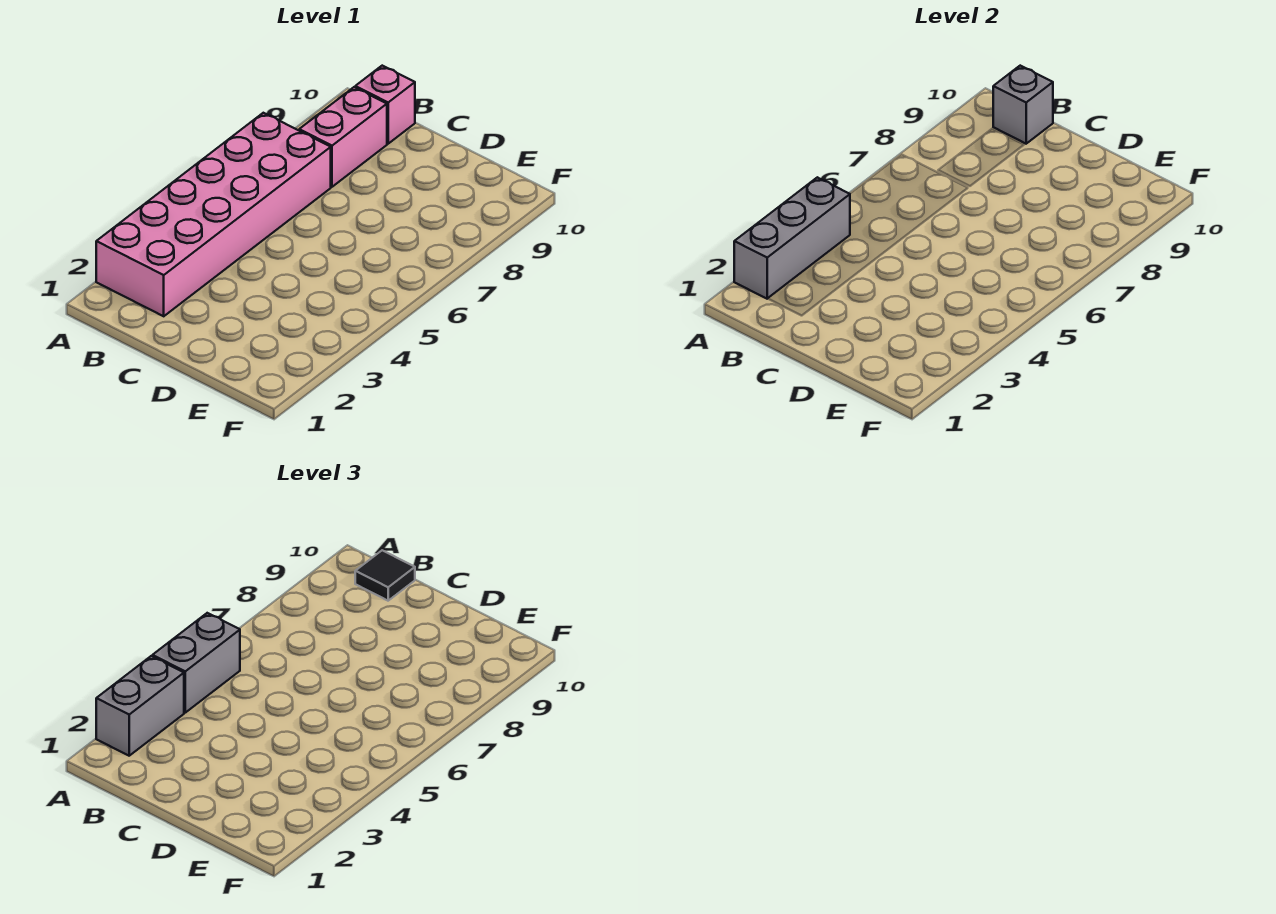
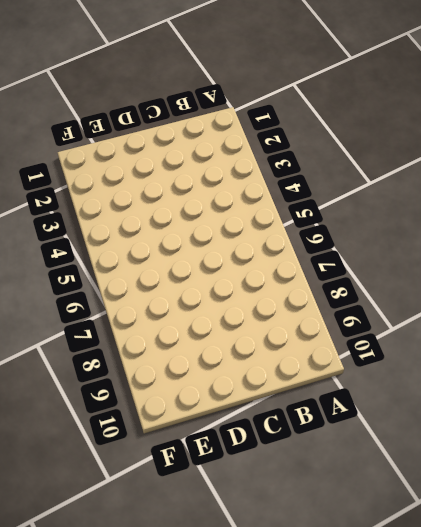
none -> pink 2x6 brick [96,113,331,316]
none -> pink 1x2 brick [299,87,387,187]

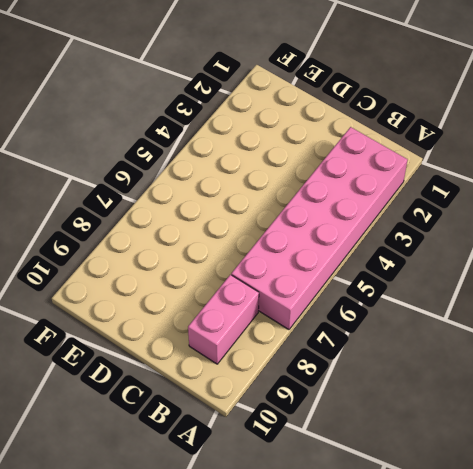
none -> pink 1x1 brick [355,66,415,144]
none -> grey 1x3 brick [734,177,850,299]

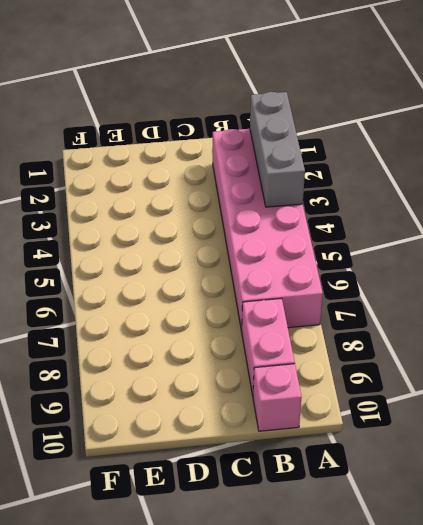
none -> grey 1x1 brick [993,66,1053,144]
none -> grey 1x2 brick [96,656,184,756]

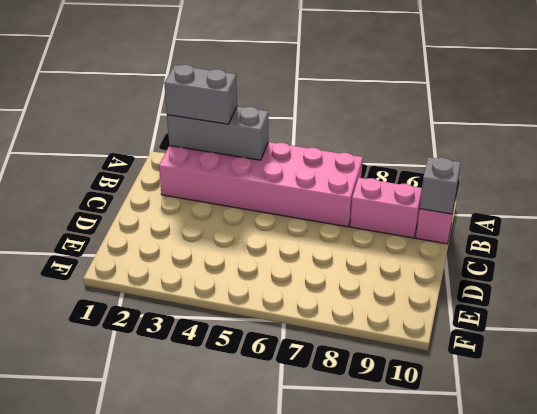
none -> grey 1x2 brick [152,613,240,713]
none -> black 1x1 tile [355,550,415,601]

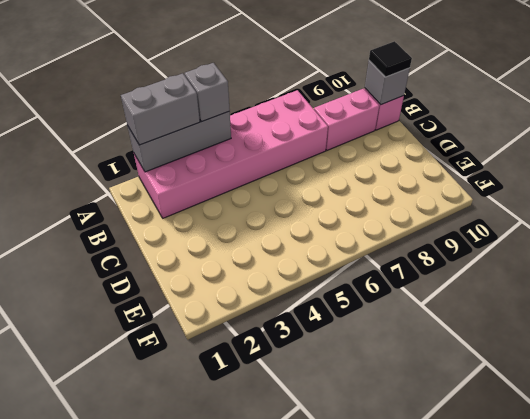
grey 1x1 brick [185,63,230,122] -> grey 1x2 brick [152,613,240,713]

